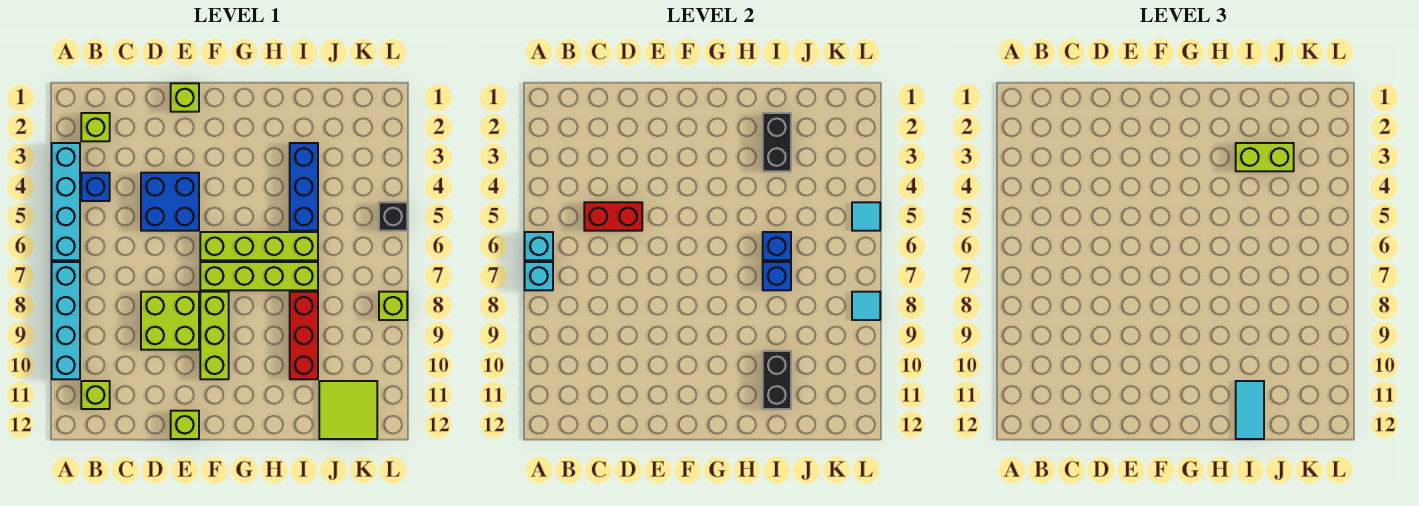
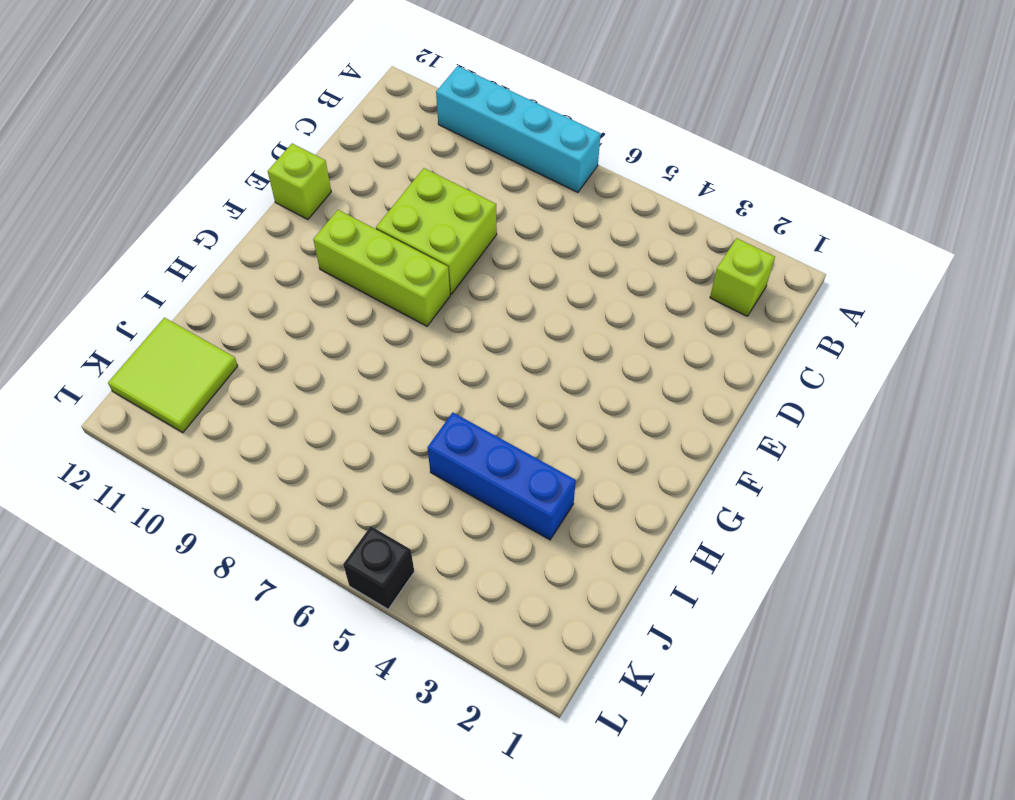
none -> cyan 1x4 brick [52,143,80,260]
none -> blue 1x1 brick [81,173,110,201]
none -> lime 1x1 brick [81,381,110,409]

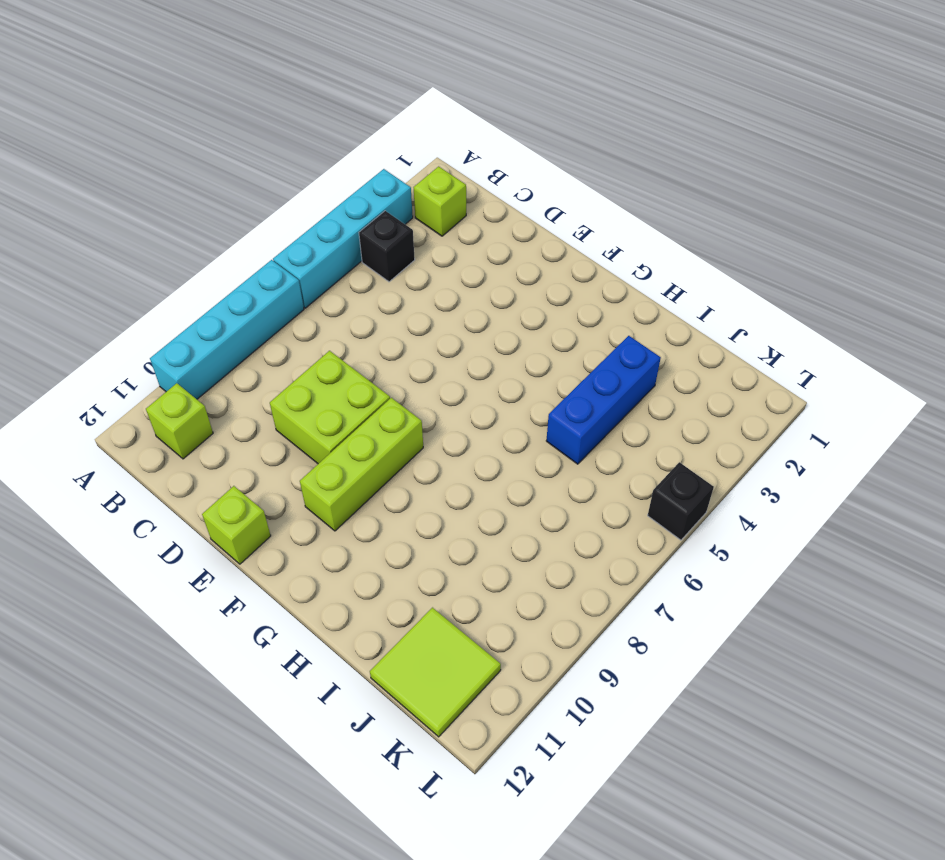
black 1x1 brick [359,211,415,282] -> blue 1x1 brick [81,173,110,201]
none -> blue 2x2 brick [141,173,199,231]
none -> lime 1x1 brick [171,83,199,112]
none -> lime 1x4 brick [200,232,318,260]

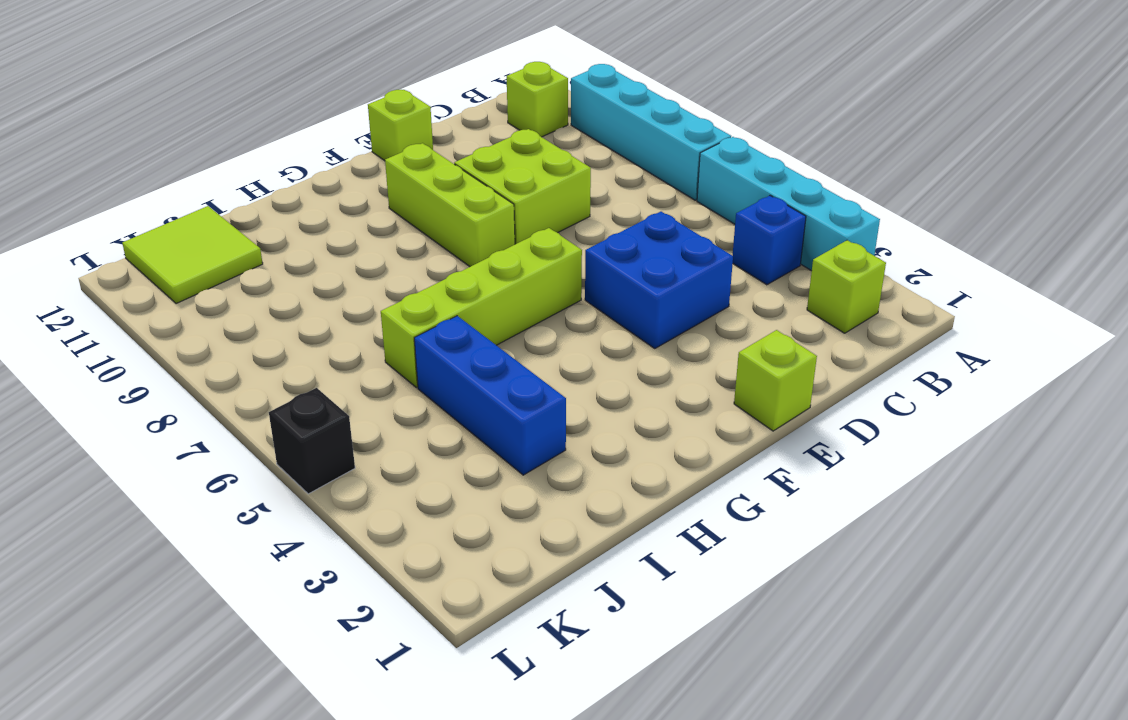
none -> lime 1x4 brick [200,262,318,290]
none -> red 1x3 brick [290,292,318,379]
none -> lime 1x1 brick [379,292,407,320]

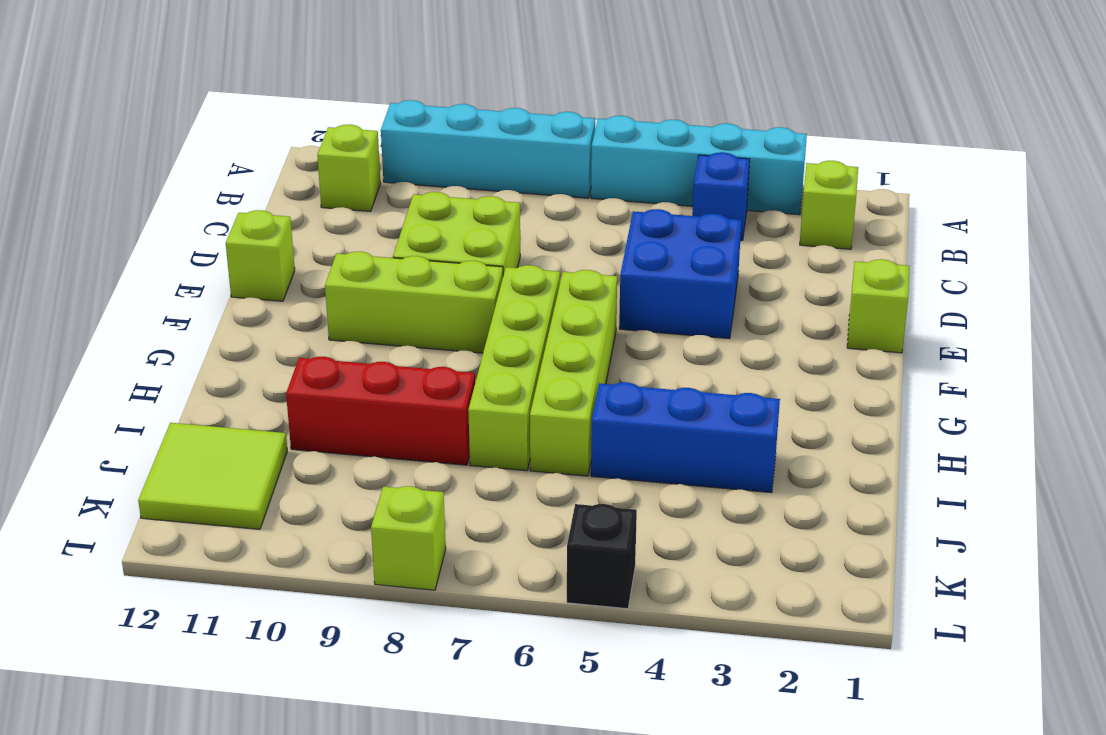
none -> cyan 1x1 brick [525,232,553,260]
none -> cyan 1x1 brick [525,262,553,290]
none -> red 1x2 brick [584,202,642,231]

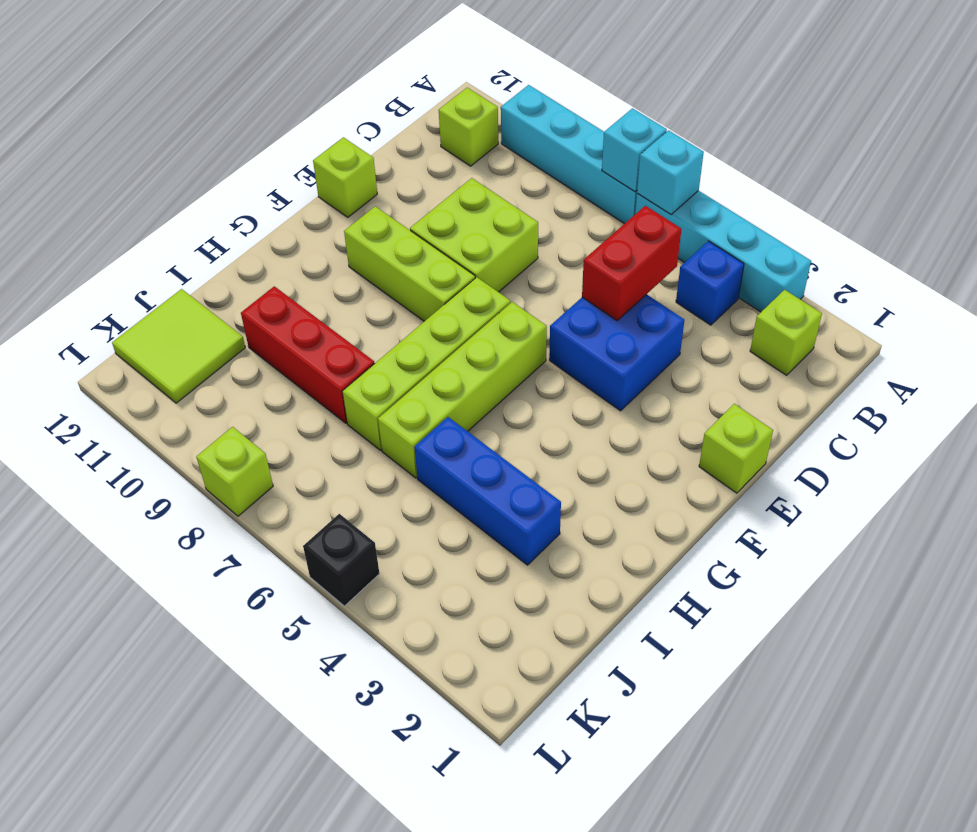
none -> black 1x2 brick [763,113,791,171]
none -> blue 1x1 brick [763,232,791,260]
none -> blue 1x1 brick [763,262,791,290]

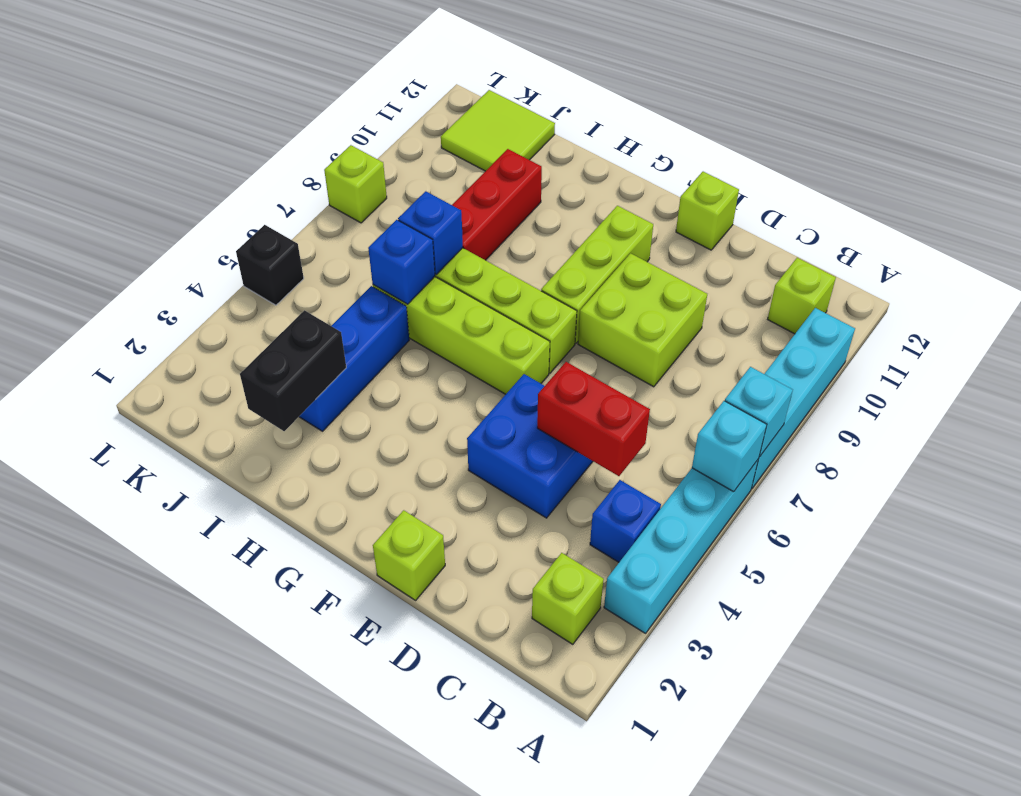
none -> black 1x2 brick [763,351,791,409]
none -> cyan 1x1 tile [852,202,880,231]
none -> cyan 1x1 tile [852,292,880,320]

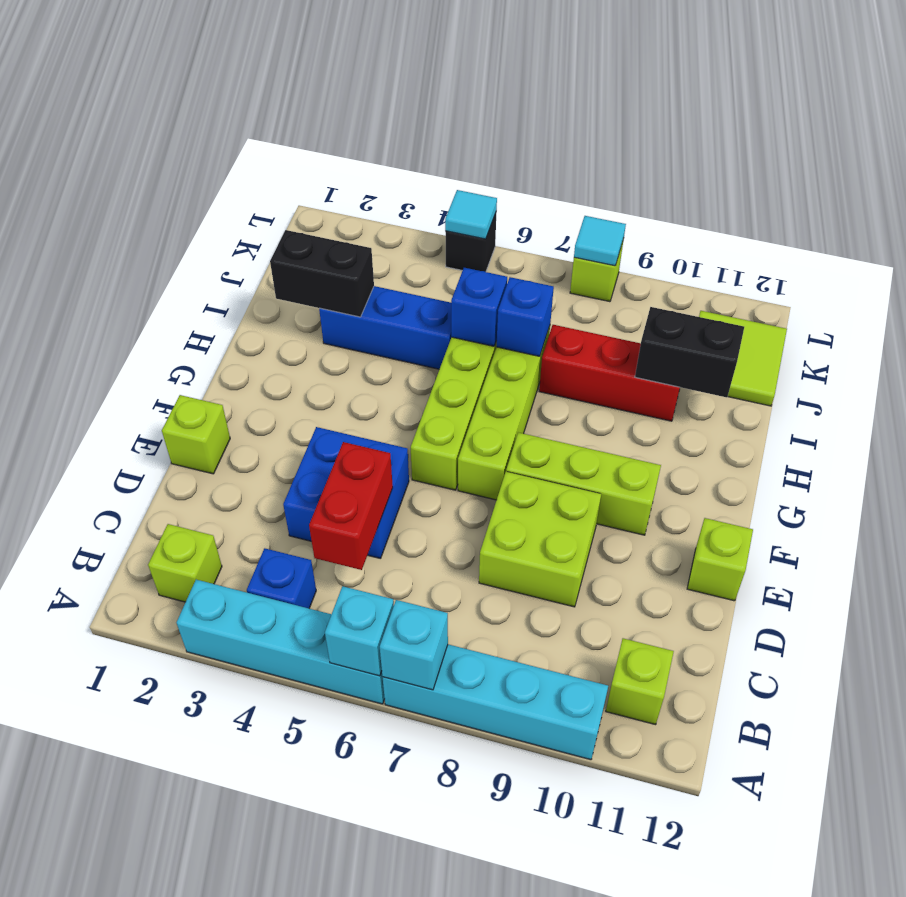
none -> lime 1x2 brick [1236,143,1294,171]
none -> cyan 1x2 tile [1236,381,1264,439]

